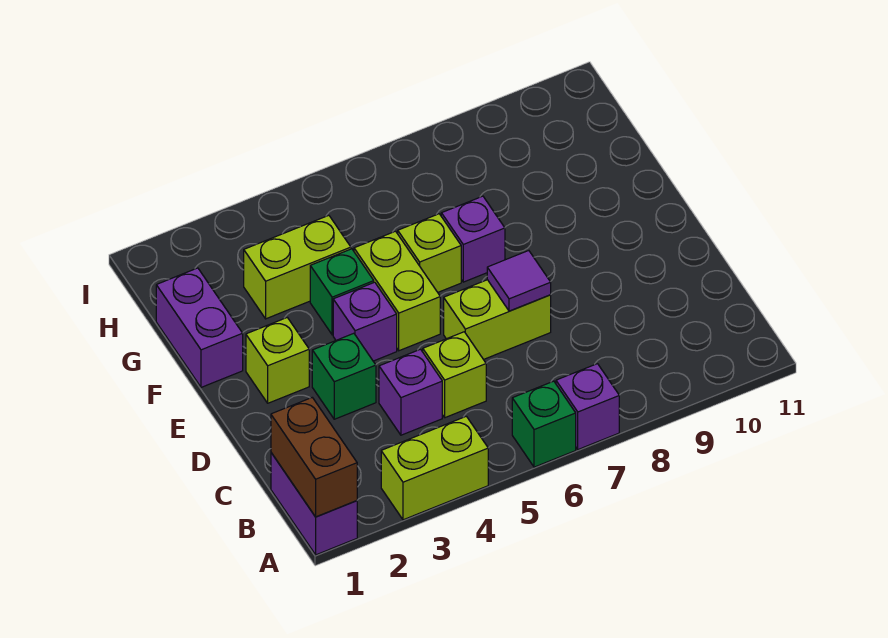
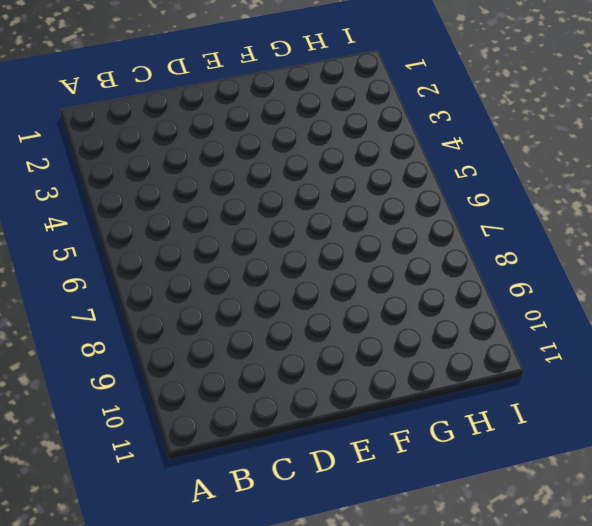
none -> purple 1x2 brick [271,453,357,555]
none -> lime 1x2 brick [381,416,488,520]
none -> green 1x1 brick [512,381,576,467]

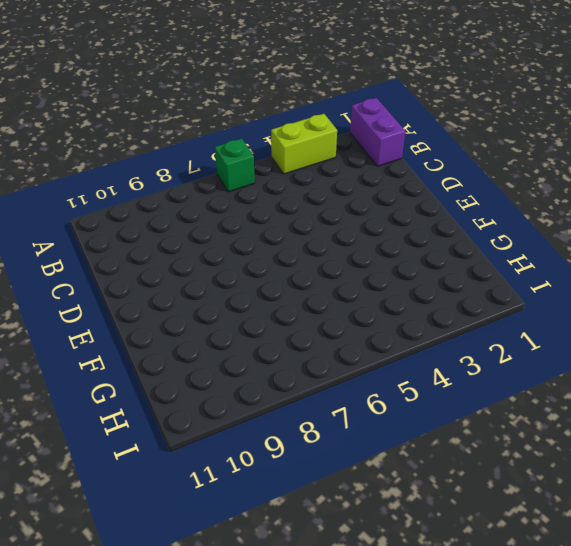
none -> purple 1x1 brick [556,364,619,450]
none -> purple 1x1 brick [379,349,442,435]
none -> lime 1x1 brick [423,332,486,418]

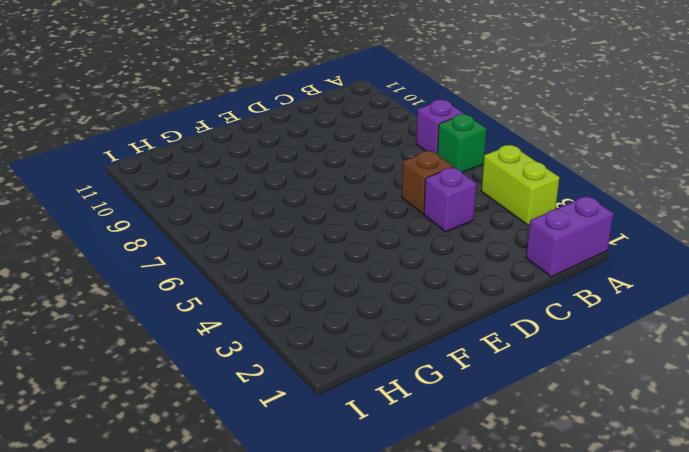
brown 1x1 brick [402,151,453,214] -> lime 1x1 brick [423,332,486,418]
none -> green 1x1 brick [312,333,376,419]
none -> lime 1x2 brick [444,280,551,359]
none -> lime 1x1 brick [246,318,309,403]

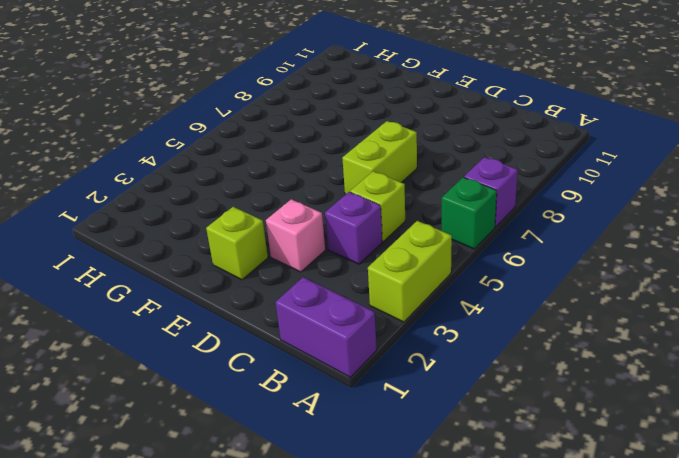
pink 1x1 brick [266,199,325,272] -> green 1x1 brick [312,333,376,419]
none -> purple 1x1 brick [333,282,397,361]
none -> lime 1x2 brick [354,231,440,351]
none -> purple 1x2 brick [156,268,243,387]

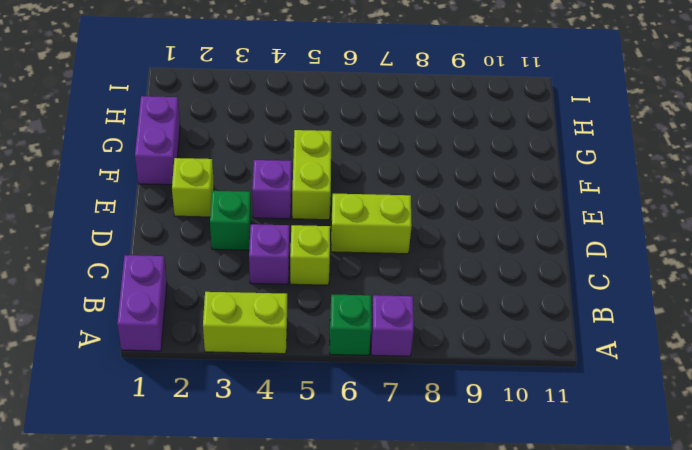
none -> green 1x1 brick [310,249,374,335]
none -> lime 1x1 brick [398,214,461,292]
none -> purple 1x1 brick [441,196,505,282]

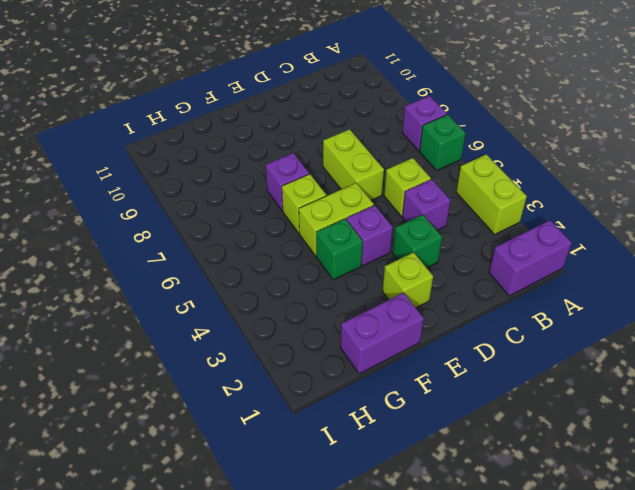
none -> lime 1x2 brick [244,215,351,319]
none -> brown 1x2 brick [271,398,357,517]
none -> purple 1x1 tile [487,251,551,311]

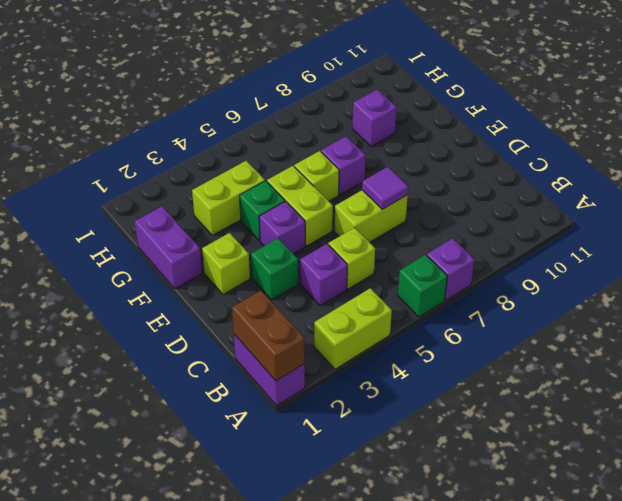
purple 1x1 brick [352,89,397,146] -> none

